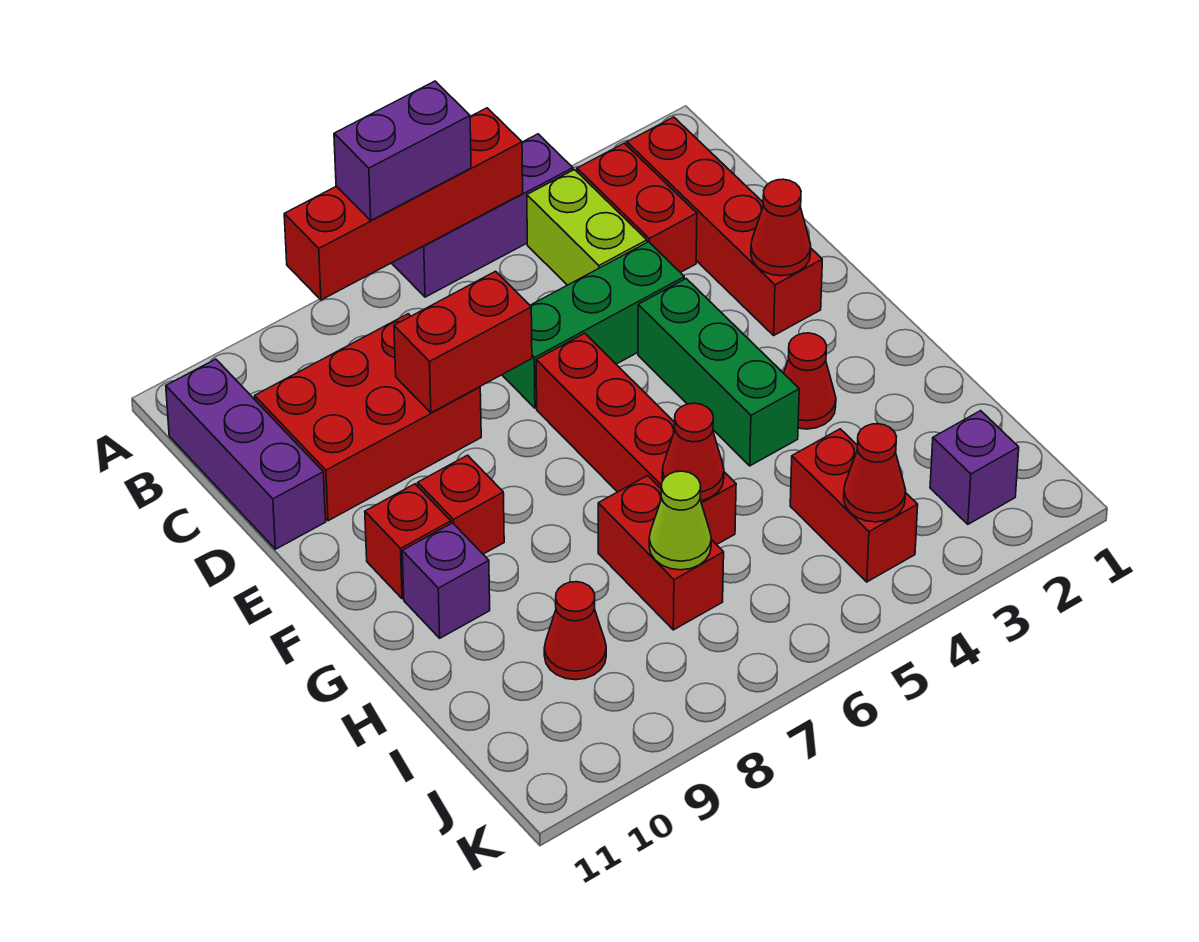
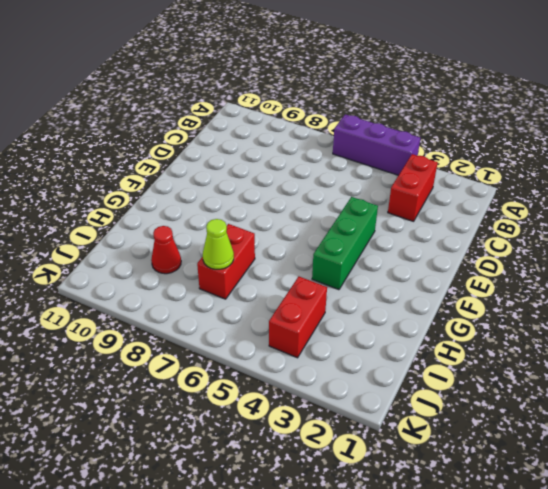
none -> red 1x4 brick [627,117,822,335]
none -> lime 1x2 brick [527,170,647,285]
none -> purple 1x3 brick [166,359,326,549]

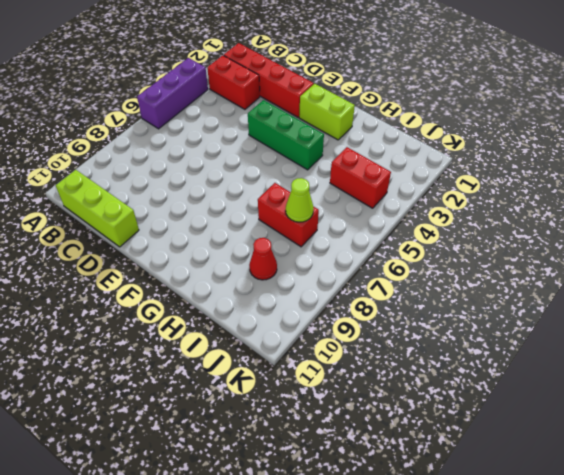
lime 1x3 brick [56,170,139,247] -> purple 1x3 brick [166,359,326,549]
lime 1x2 brick [299,84,355,140] -> lime 1x2 brick moved to [527,170,647,285]
none -> red 2x3 brick [255,314,481,521]
none -> green 1x3 brick [502,242,684,408]
none -> red 1x4 brick [536,333,736,545]

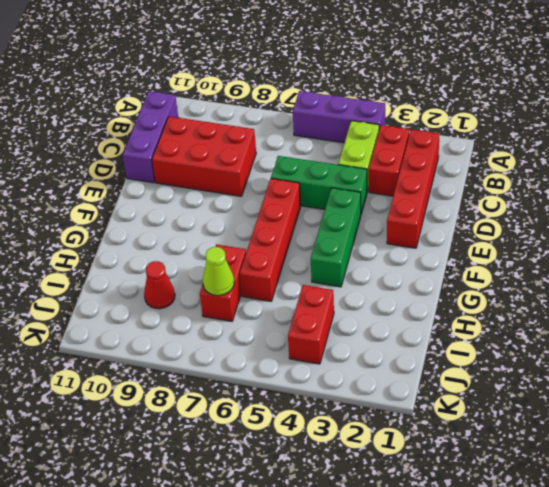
none -> red 1x1 brick [418,455,504,554]
none -> red 1x1 brick [365,484,451,599]
none -> red 1x1 cone [784,333,836,429]

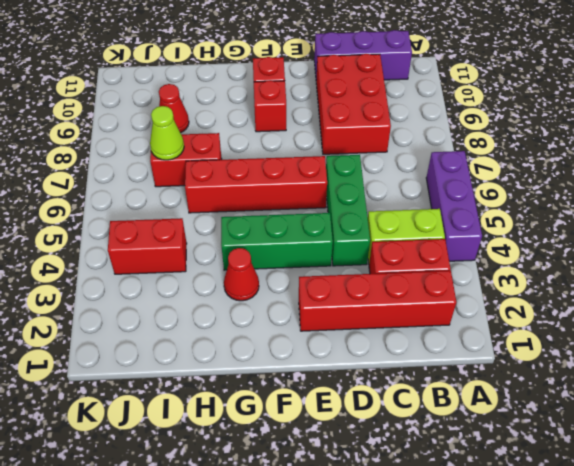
none -> purple 1x1 brick [402,523,490,638]
none -> purple 1x1 brick [930,411,1019,524]
none -> red 1x4 brick [284,108,523,300]

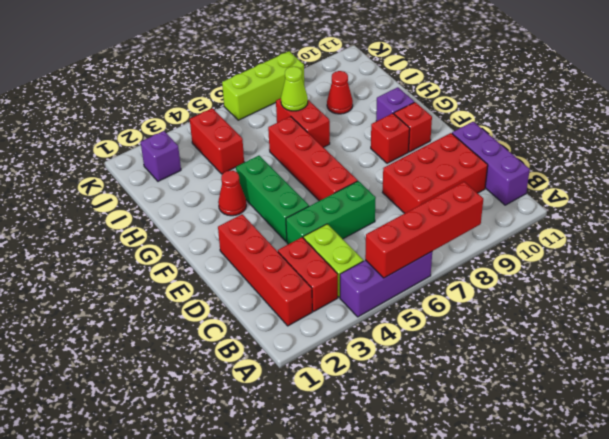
lime 1x3 brick [222,51,304,120] -> none
none -> red 1x2 brick [394,271,532,413]
none -> red 1x1 cone [751,179,811,276]
none -> red 1x1 cone [662,403,724,500]

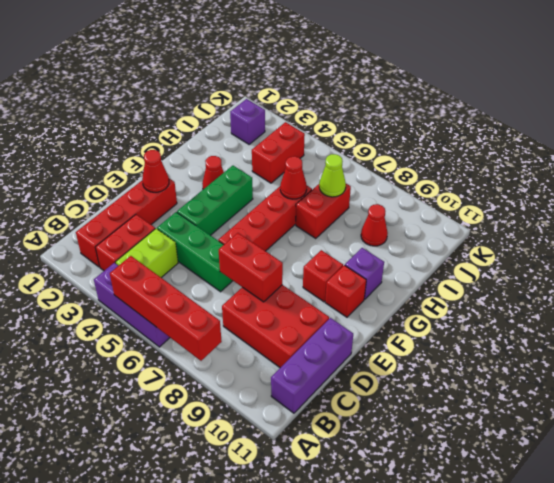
none -> red 1x1 cone [844,424,906,522]
none -> purple 1x2 brick [334,81,471,220]

